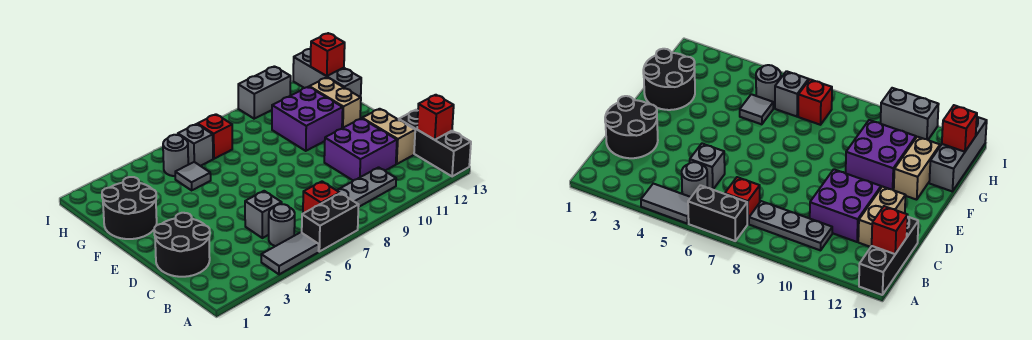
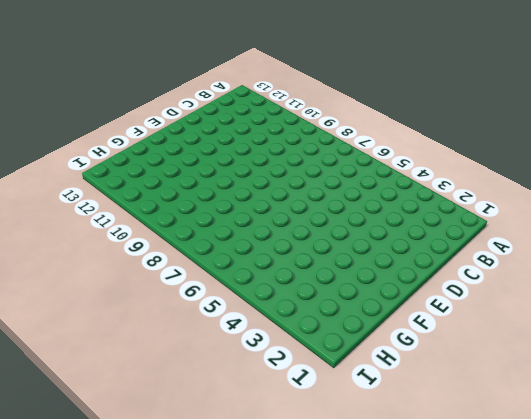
none -> grey 1x2 tile [261,232,319,274]
none -> black 1x2 brick [302,193,359,252]
none -> black 1x3 brick [399,110,471,176]

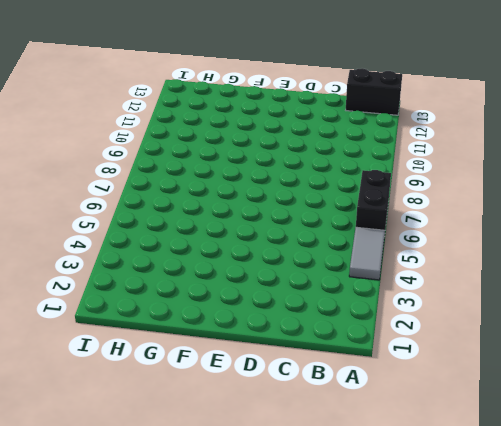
black 1x2 brick [346,68,402,115] -> black 1x3 brick [399,110,471,176]
none -> grey 1x1 round brick [269,204,295,246]
none -> red 1x1 brick [303,182,340,213]
none -> grey 1x3 plate [337,167,396,207]

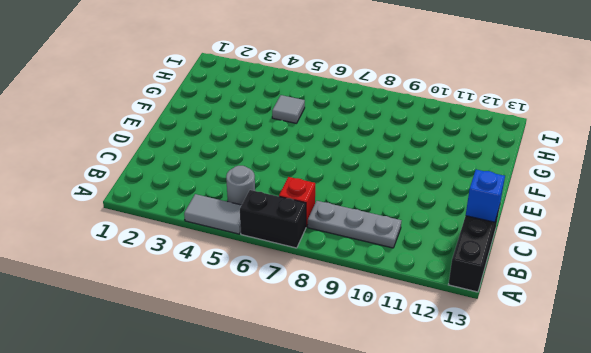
blue 1x1 brick [466,170,505,222] -> none
none -> black 2x2 round brick [154,213,210,277]
none -> grey 1x1 brick [245,191,282,238]
none -> purple 2x2 brick [324,118,397,181]

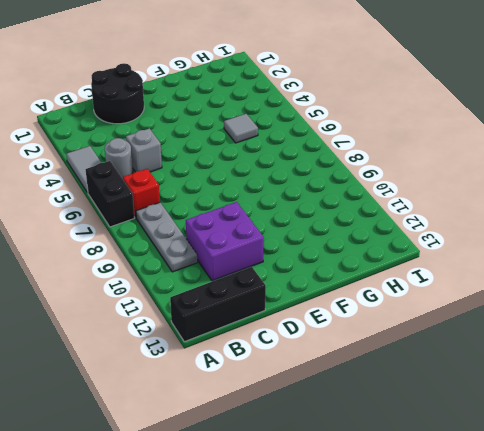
none -> tan 1x2 brick [362,109,415,164]
none -> black 2x2 round brick [102,177,157,239]
none -> purple 2x2 brick [272,87,343,151]

